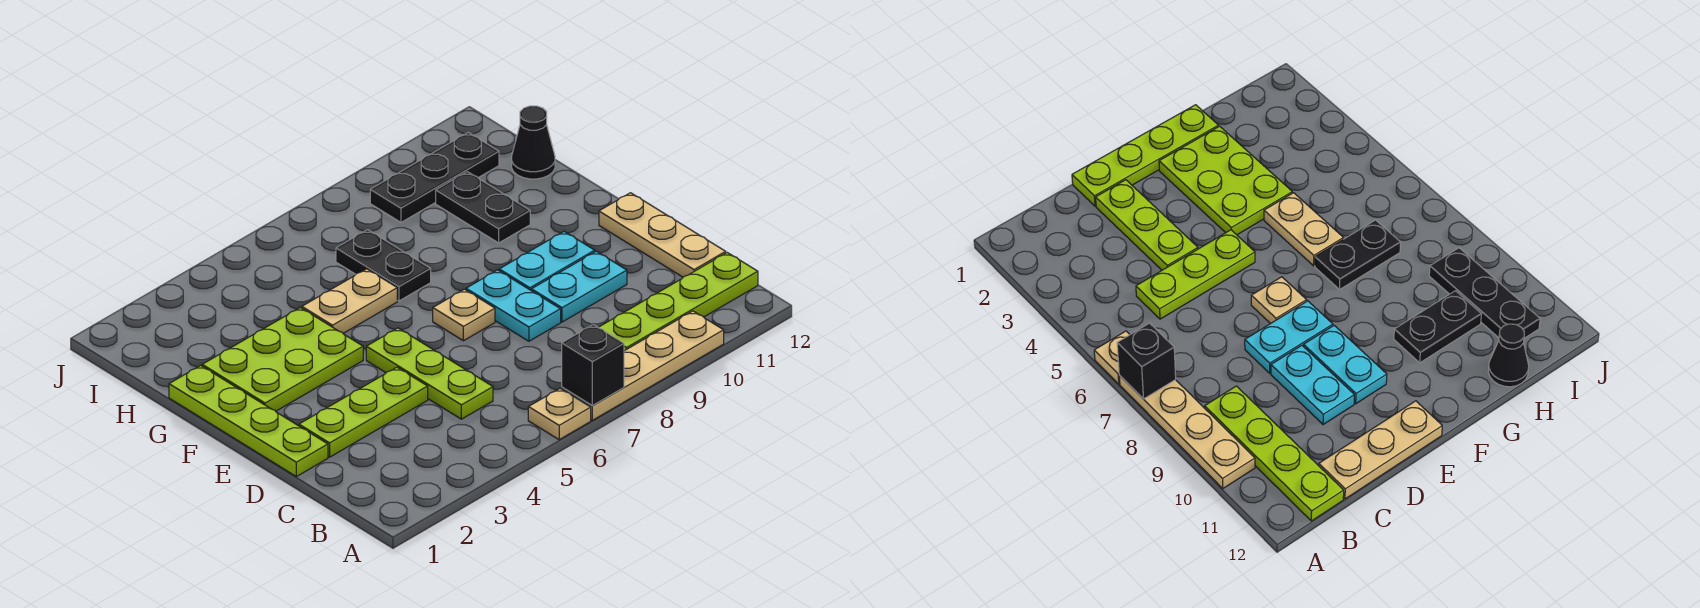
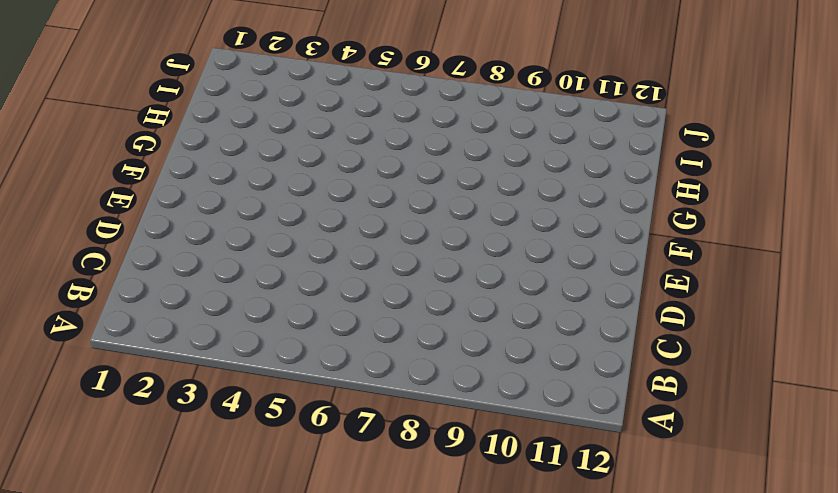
none -> tan 1x1 plate [528,388,591,440]
none -> tan 1x4 plate [562,311,724,420]
none -> lime 1x4 plate [598,253,758,351]

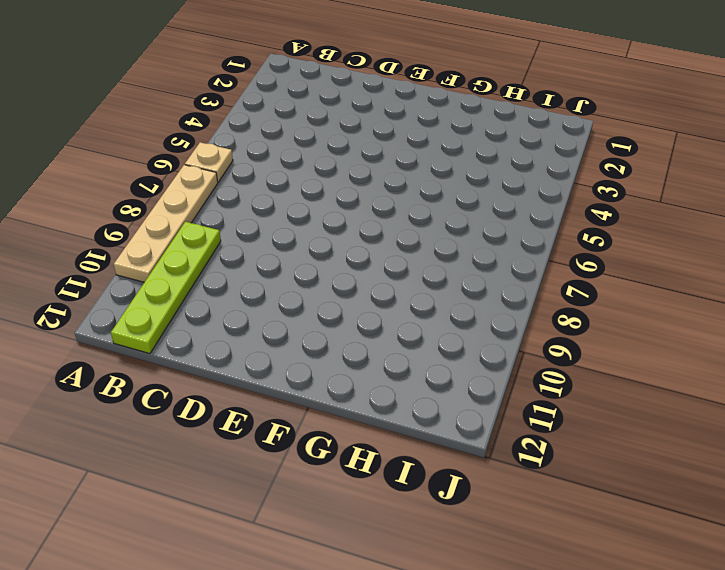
none -> lime 1x3 plate [366,328,493,419]
none -> tan 1x3 plate [599,193,726,277]
none -> lime 1x4 plate [169,365,328,477]

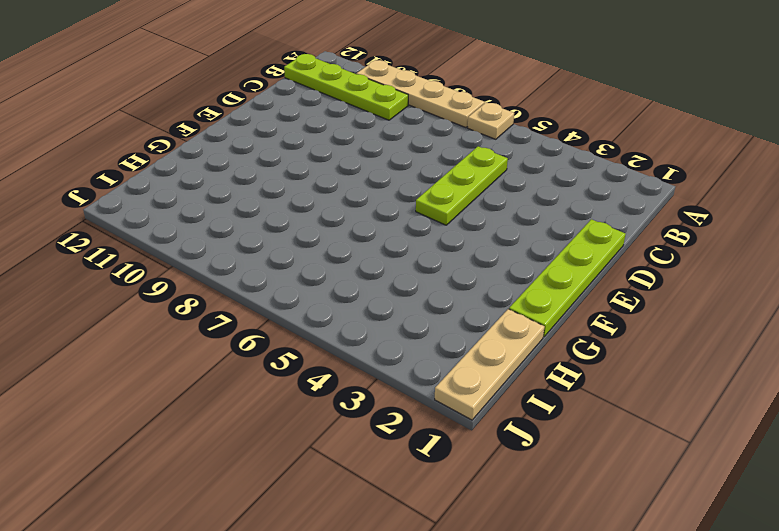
tan 1x3 plate [435,309,545,420] -> tan 1x3 plate moved to [599,193,726,277]
none -> lime 1x3 plate [299,367,428,457]
none -> cyan 1x2 plate [466,270,561,341]
none -> cyan 1x2 plate [531,251,627,322]

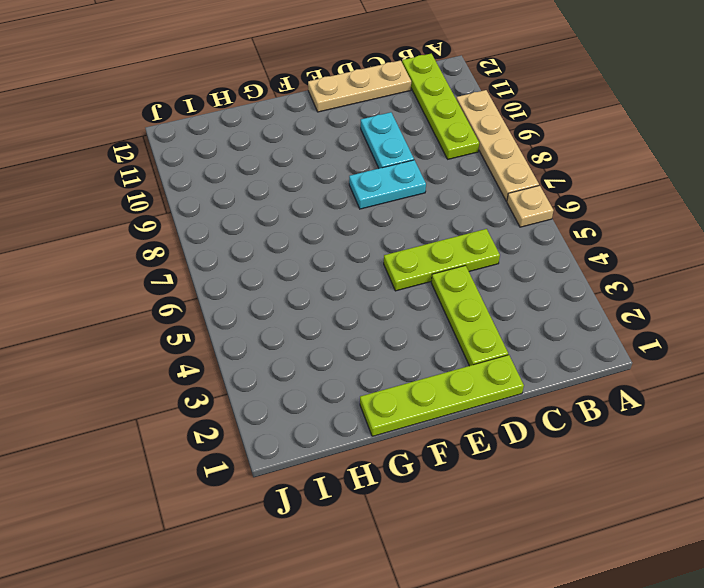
none -> tan 1x1 plate [433,289,495,341]
none -> cyan 1x2 plate [499,232,595,290]
none -> lime 2x3 plate [202,308,363,411]

